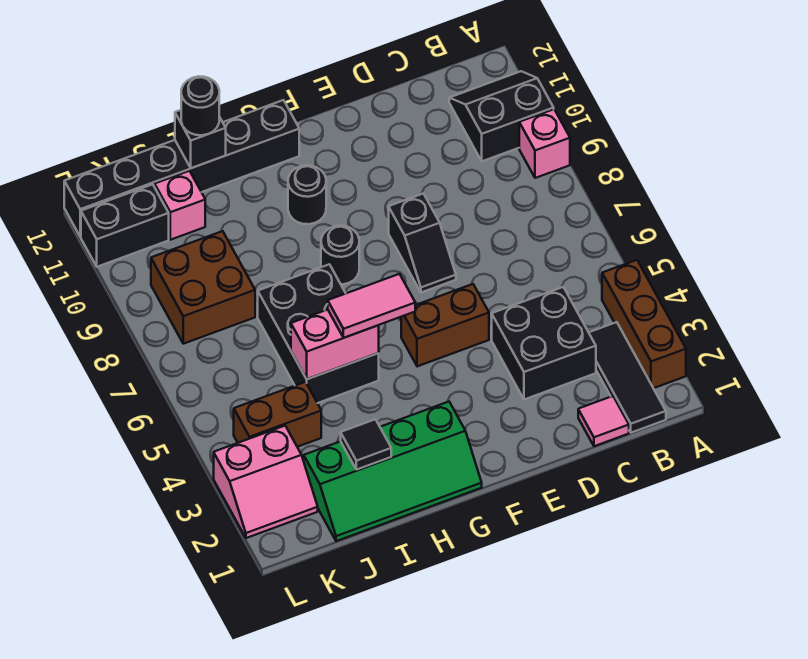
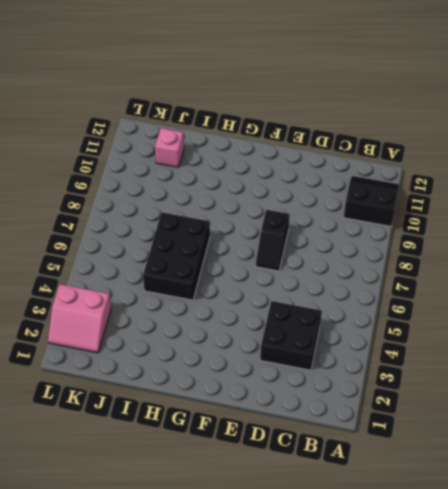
none -> brown 1x3 brick [602,260,686,388]
none -> pink 1x1 brick [519,109,570,178]
none -> black 1x3 tile [589,322,666,433]

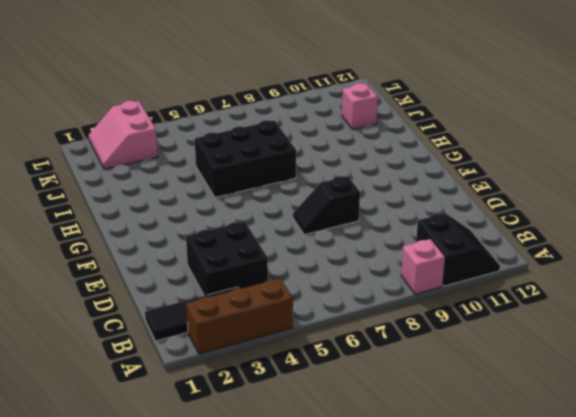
none -> pink 1x1 tile [578,396,629,446]
none -> brown 1x2 brick [401,284,489,366]
none -> green 2x4 slope [304,402,482,541]

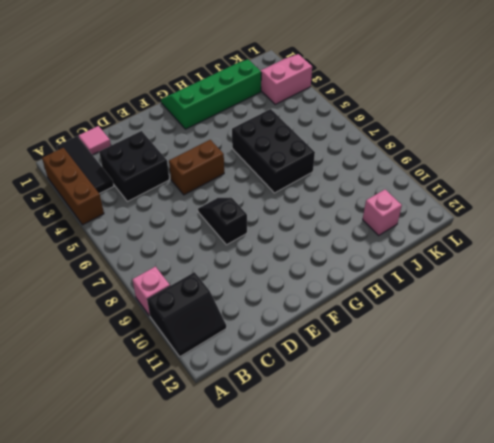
none -> black 1x1 round brick [321,226,359,284]
none -> black 1x1 round brick [288,165,326,224]
none -> black 1x6 brick [64,100,299,237]

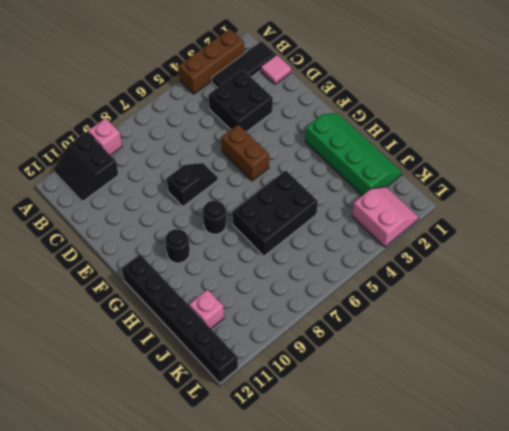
none -> brown 1x2 brick [234,382,321,447]
none -> brown 2x2 brick [151,231,255,344]
none -> black 1x2 brick [81,184,169,267]

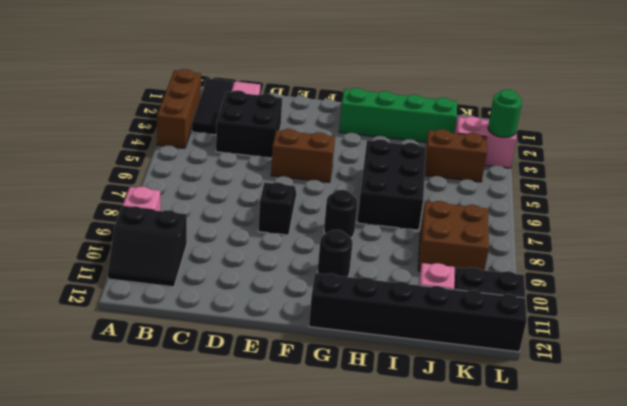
green 1x1 round brick [488,90,522,137] -> none
none -> pink 1x2 brick [291,310,379,379]
none -> black 1x1 tile [341,419,391,470]
none -> black 1x1 brick [175,110,226,168]

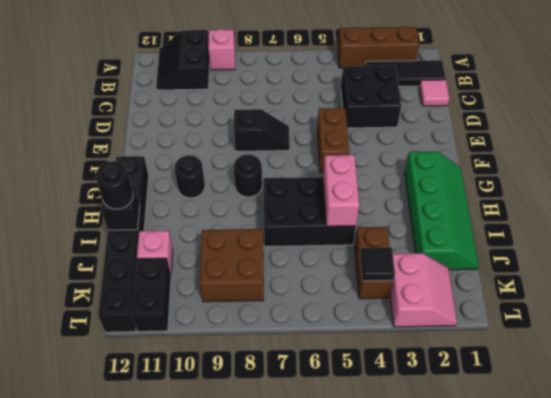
black 1x1 tile [360,247,395,281] -> black 1x1 tile moved to [341,419,391,470]
none -> pink 1x2 tile [328,274,415,338]

